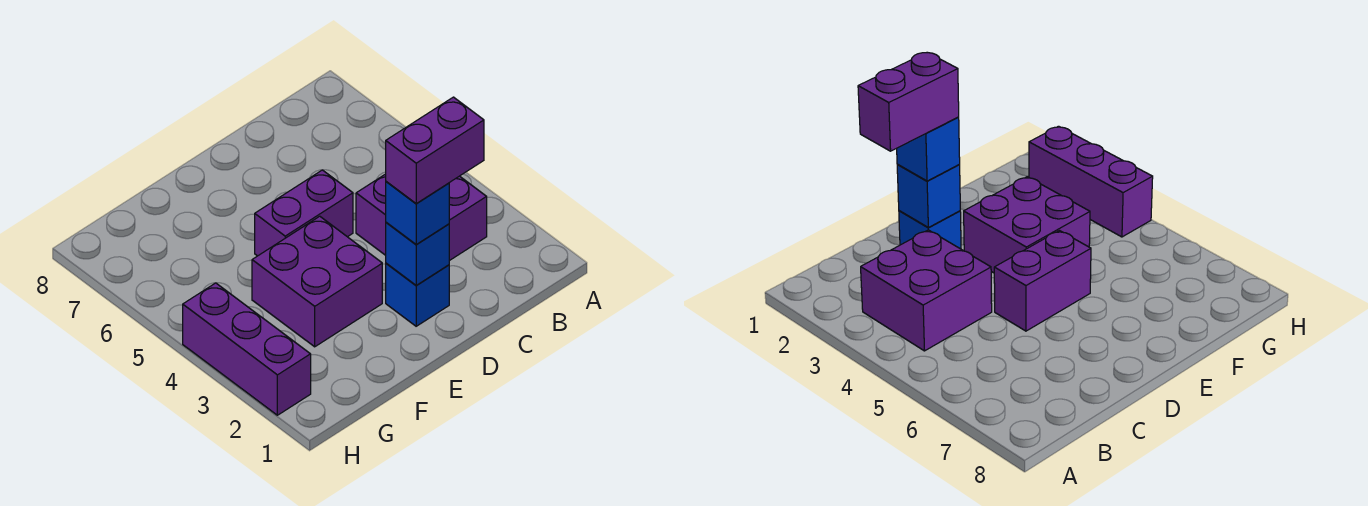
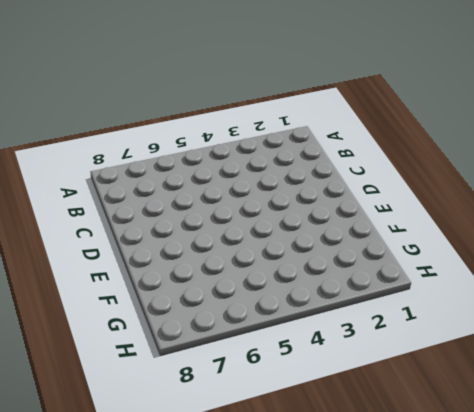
none -> purple 2x2 brick [356,174,487,261]
none -> blue 1x1 brick [386,263,449,326]

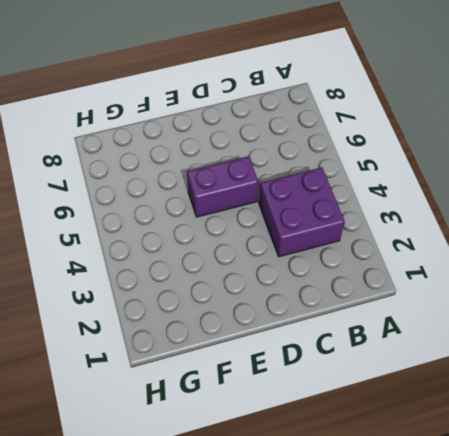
none -> blue 1x1 brick [386,263,449,326]
none -> purple 2x2 brick [252,216,382,347]

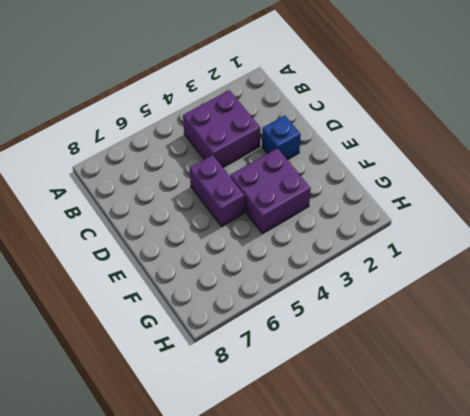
none -> purple 1x3 brick [183,283,311,415]
none -> blue 1x1 brick [386,222,449,285]

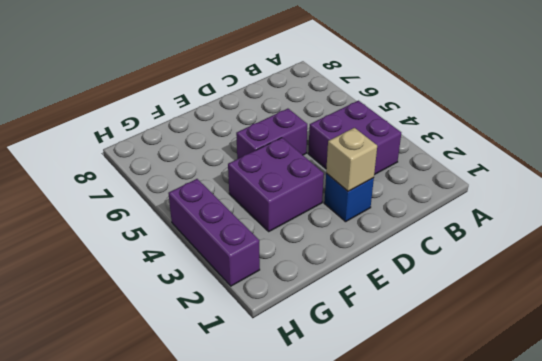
tan 1x1 brick [326,128,377,191] -> blue 1x1 brick [386,222,449,285]
none -> blue 1x1 brick [386,182,449,245]
none -> purple 1x2 brick [386,97,484,203]

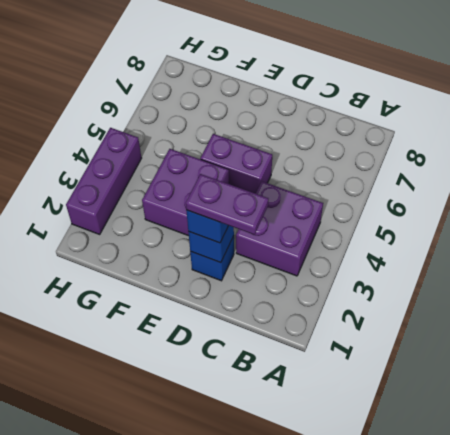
purple 1x2 plate [186,174,268,235] -> purple 1x2 brick [386,97,484,203]

